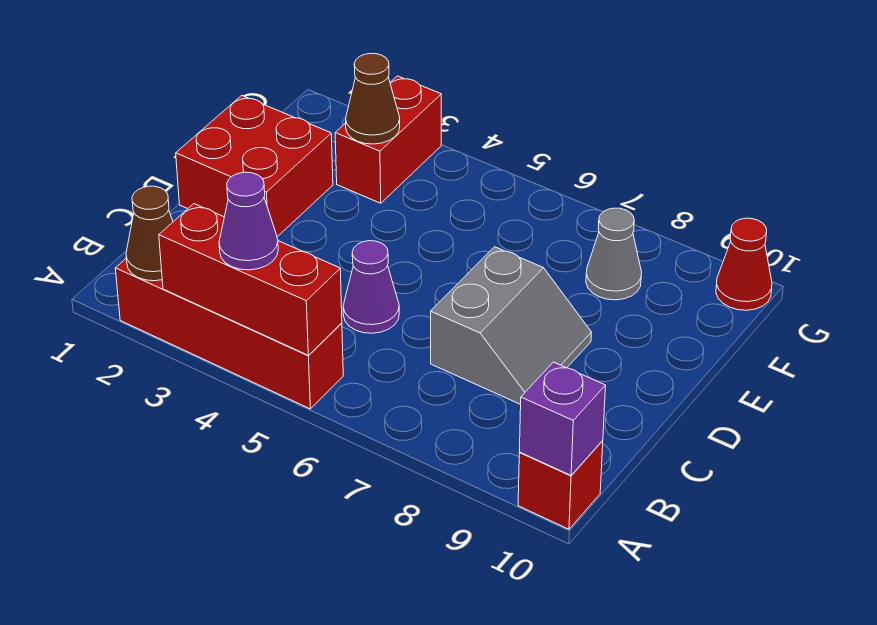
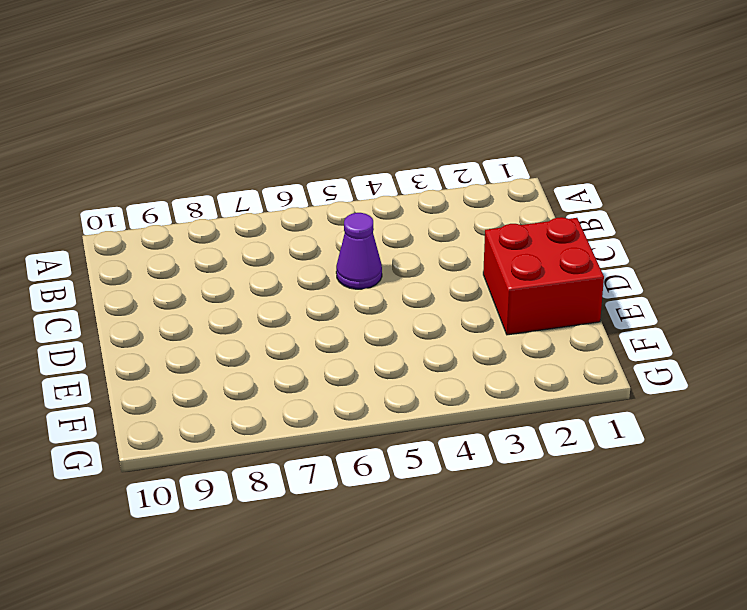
none -> red 1x4 brick [115,259,343,409]
none -> red 1x1 brick [518,441,603,529]
none -> grey 2x2 slope [431,247,591,404]

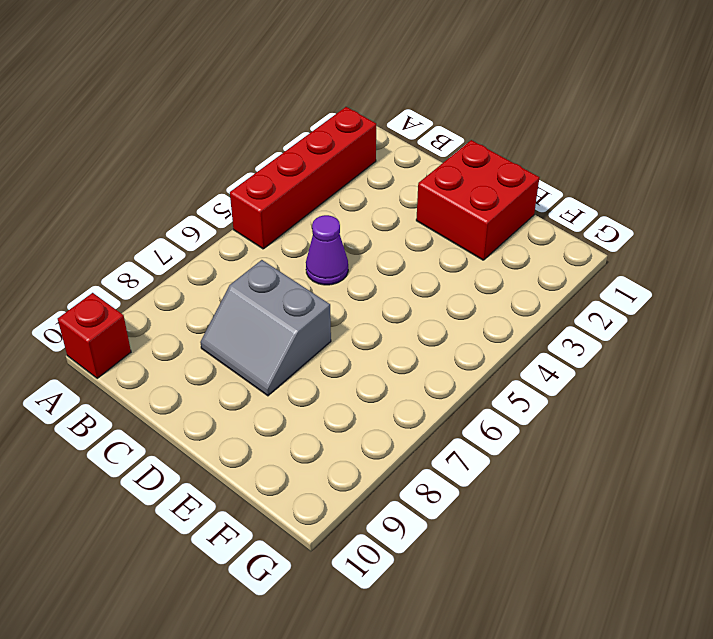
none -> red 1x2 brick [335,76,441,203]
none -> grey 1x1 cone [586,208,642,300]
none -> red 1x1 cone [716,218,772,310]

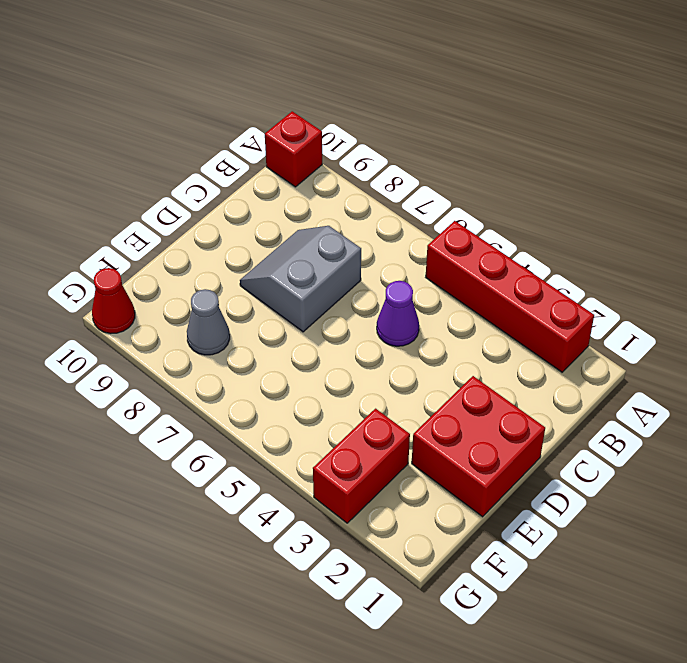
none -> brown 1x1 cone [126,186,173,281]
none -> red 1x3 brick [159,204,342,355]
none -> purple 1x1 brick [519,362,606,475]

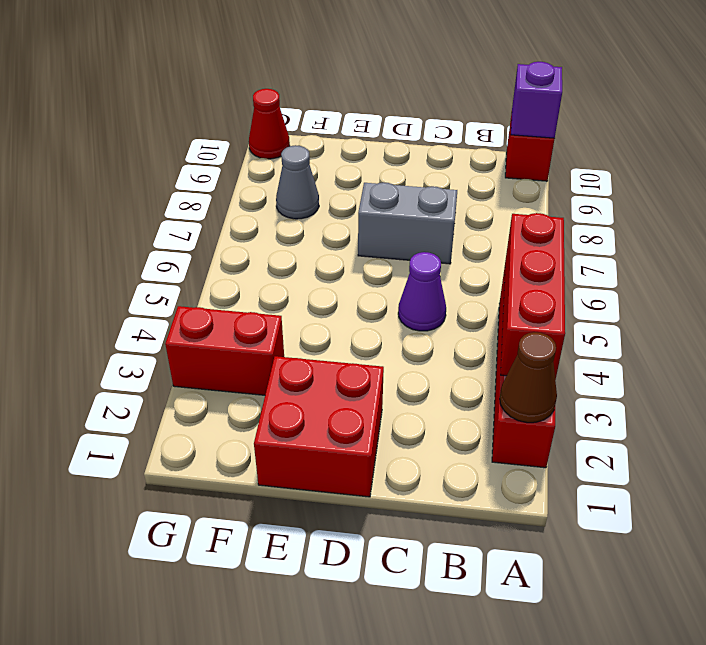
none -> brown 1x1 cone [346,53,400,144]
none -> purple 1x1 cone [219,172,278,270]

